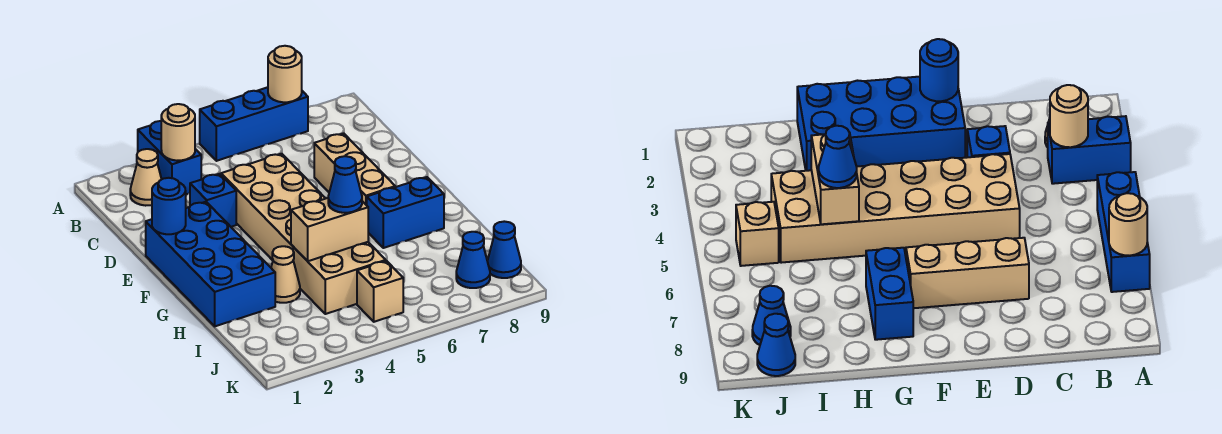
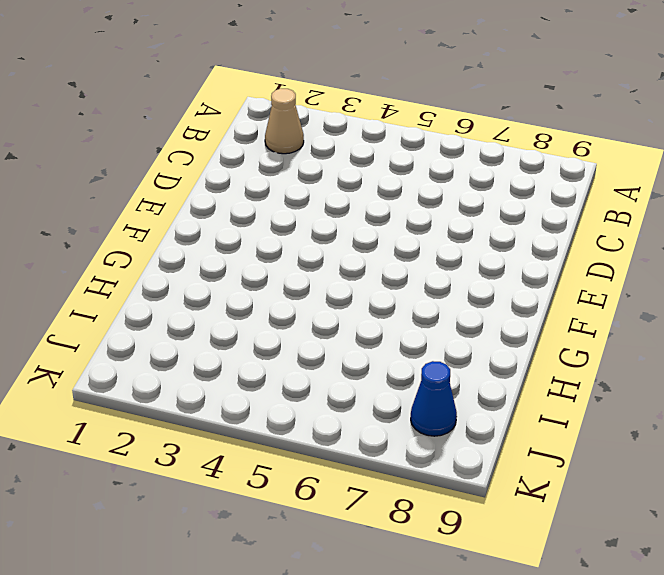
none -> blue 1x2 brick [138,121,201,194]
none -> blue 1x3 brick [200,87,308,161]
none -> blue 1x1 brick [190,174,236,227]

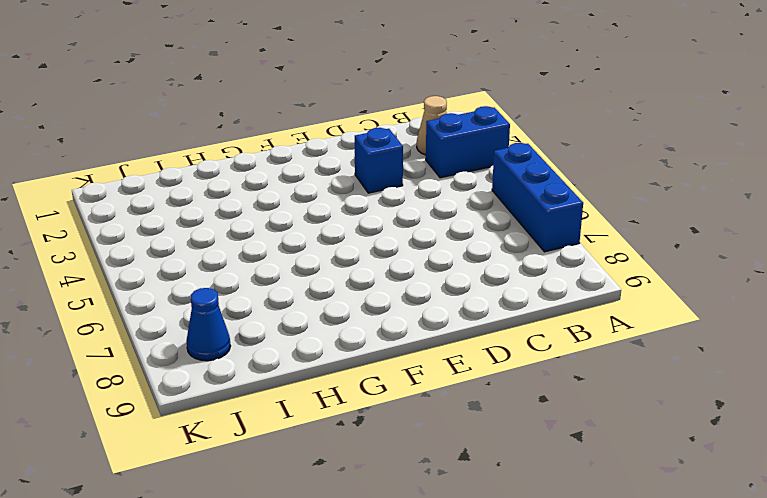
none -> tan 2x6 brick [221,154,386,314]
none -> tan 1x3 brick [314,133,395,205]
none -> blue 2x4 brick [146,202,275,326]

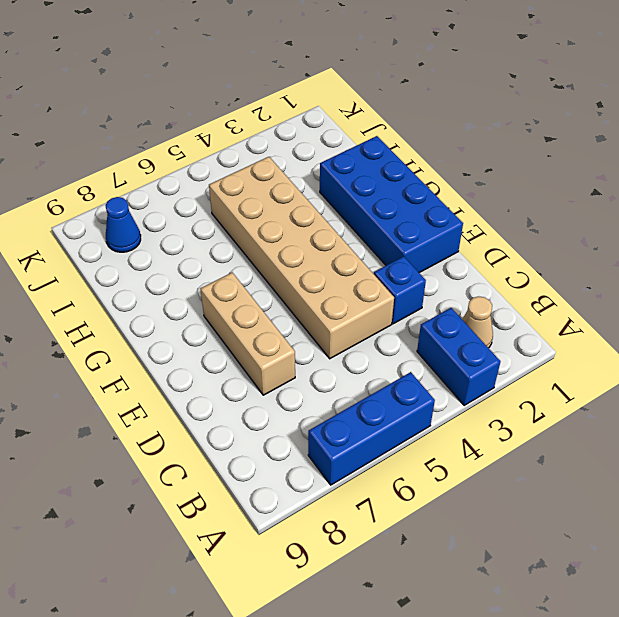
none -> blue 1x2 brick [367,177,444,248]
none -> tan 1x1 cone [271,246,300,303]
none -> tan 1x1 brick [357,261,403,322]

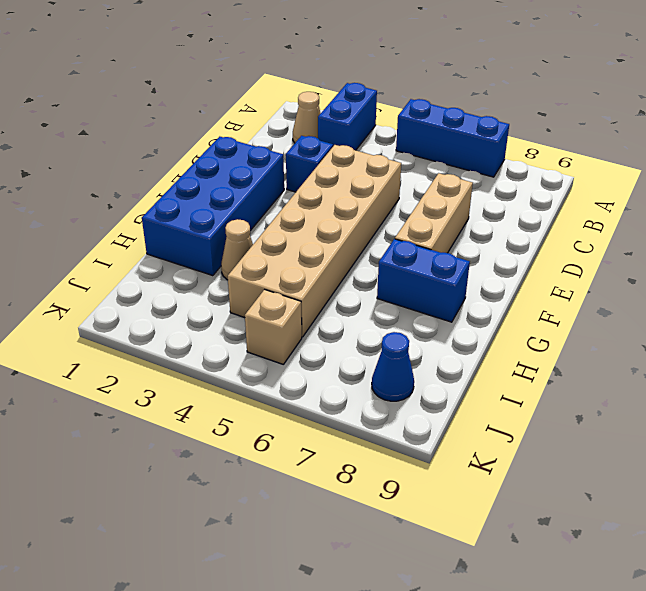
none -> blue 1x1 cone [487,221,521,278]
none -> tan 1x1 round brick [268,46,302,102]
none -> tan 1x1 round brick [161,104,195,161]

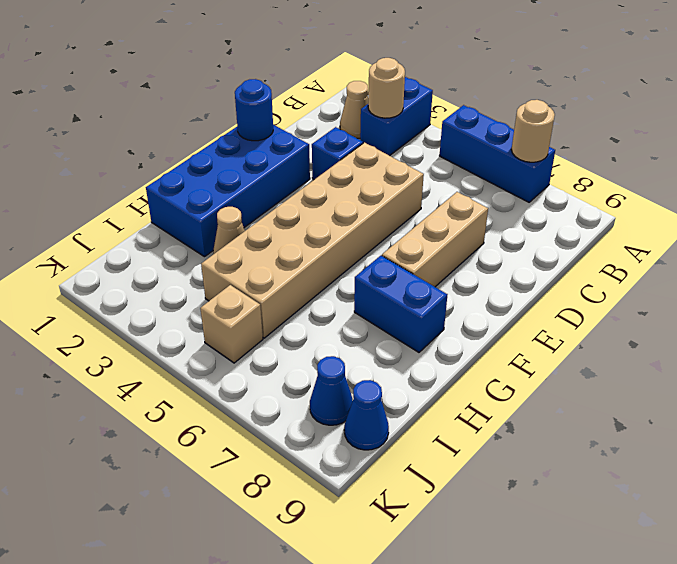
none -> tan 1x2 brick [291,198,368,261]
none -> blue 1x1 cone [328,156,362,213]

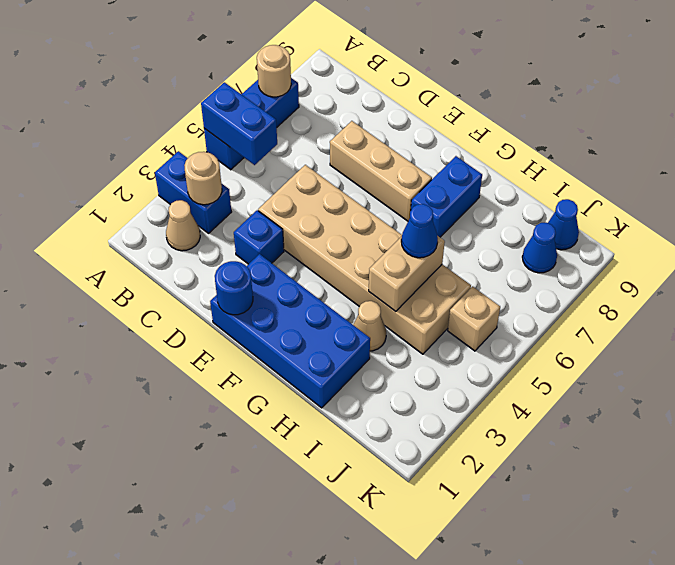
blue 1x2 brick [201,82,277,165] -> none

